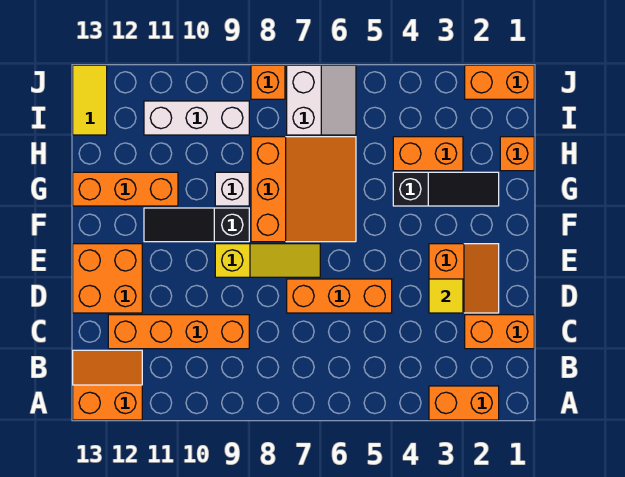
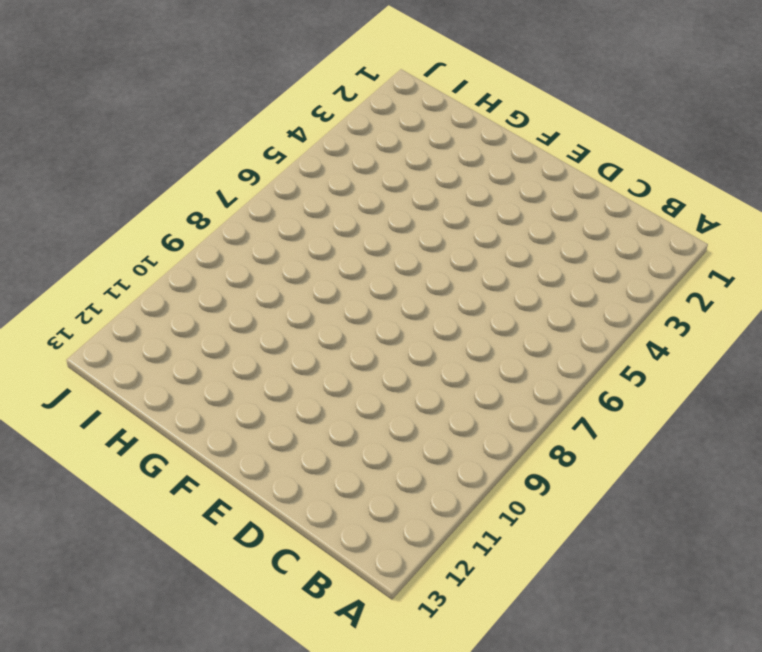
none -> orange 1x2 brick [429,386,499,420]
none -> orange 2x2 slope [73,350,142,420]
none -> orange 1x2 brick [465,315,534,349]

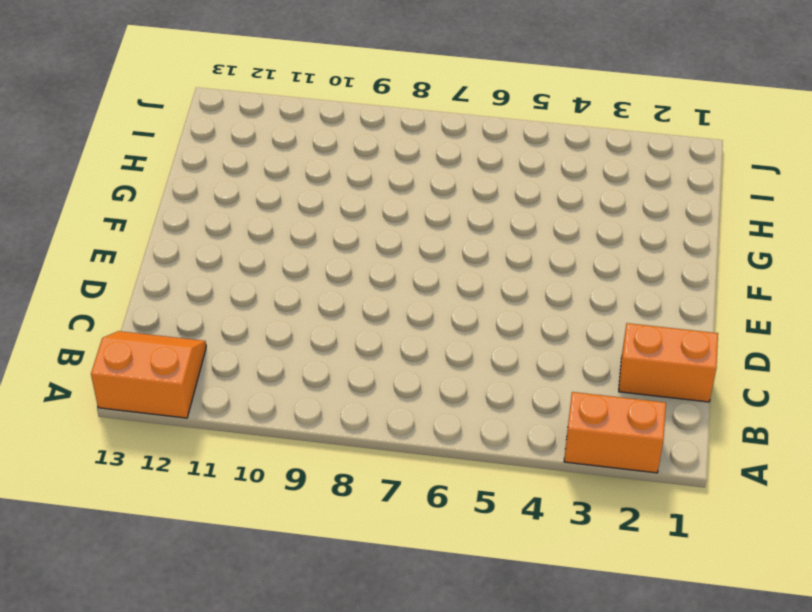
none -> orange 1x4 brick [108,315,249,349]
none -> orange 2x2 slope [429,244,499,313]
none -> orange 1x3 brick [287,279,392,313]

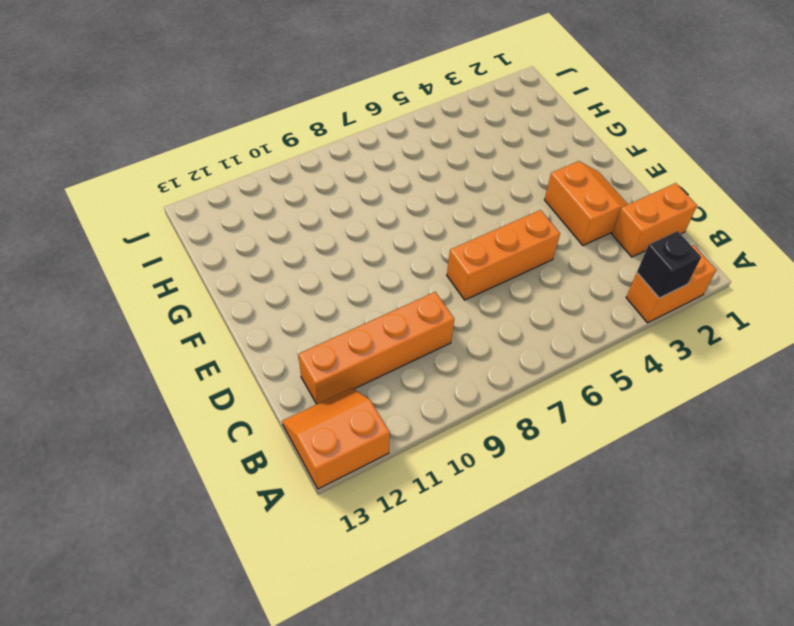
black 1x1 brick [637,231,701,298] -> none
none -> orange 2x2 brick [73,244,142,313]
none -> yellow 1x3 slope [215,244,320,277]
none -> orange 3x3 slope [251,137,356,242]

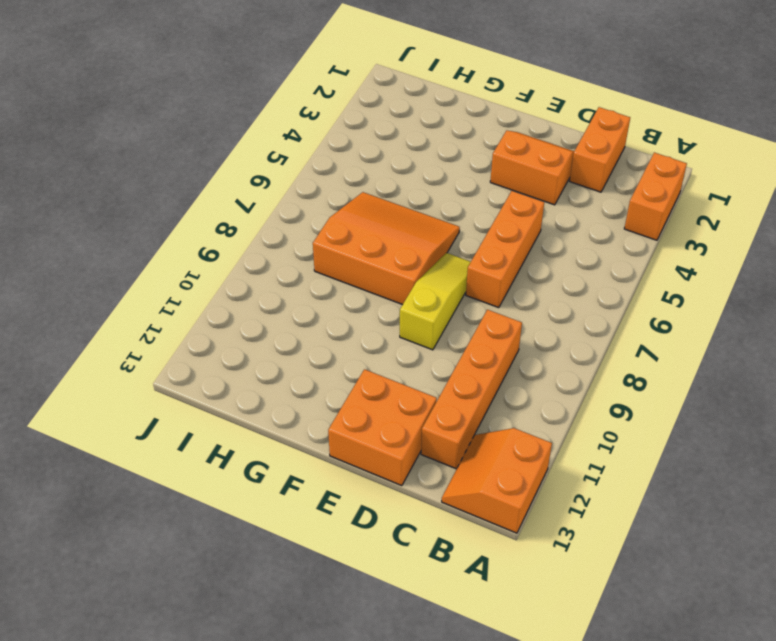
none -> black 1x3 slope [144,208,249,242]
none -> black 1x3 slope [393,172,499,206]
none -> white 1x1 brick [215,172,249,206]

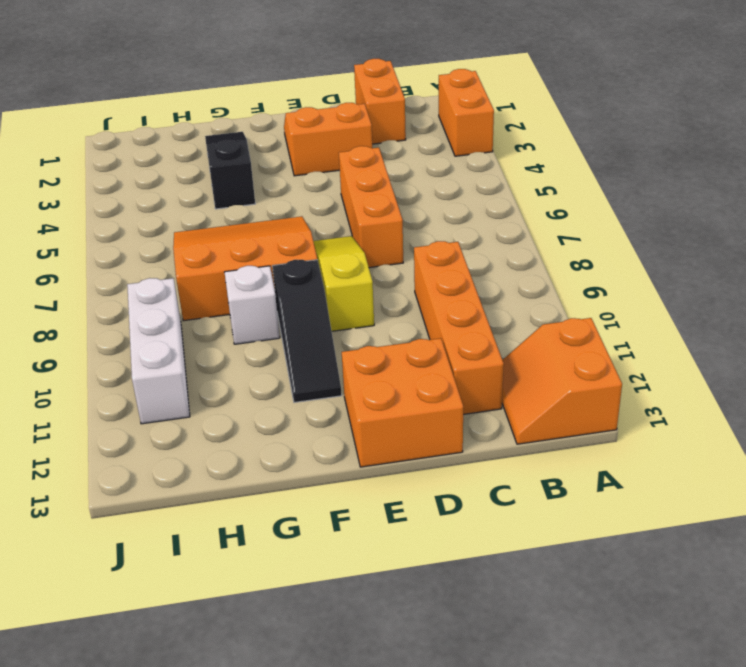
none -> orange 1x3 brick [73,172,178,206]
none -> orange 1x1 brick [500,137,534,171]
none -> orange 1x2 brick [393,137,463,171]

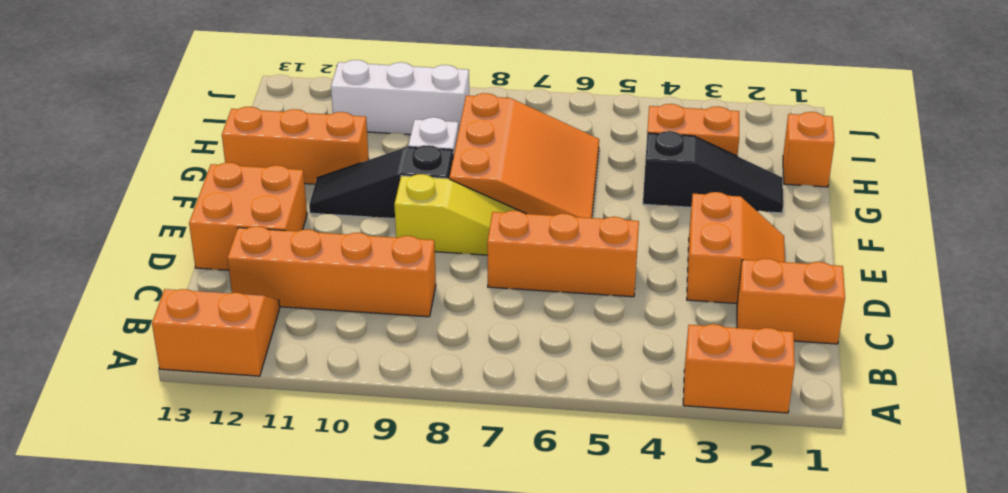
none -> white 2x2 slope [287,65,356,135]
none -> yellow 1x2 tile [73,65,107,135]
none -> orange 1x2 brick [465,65,534,99]

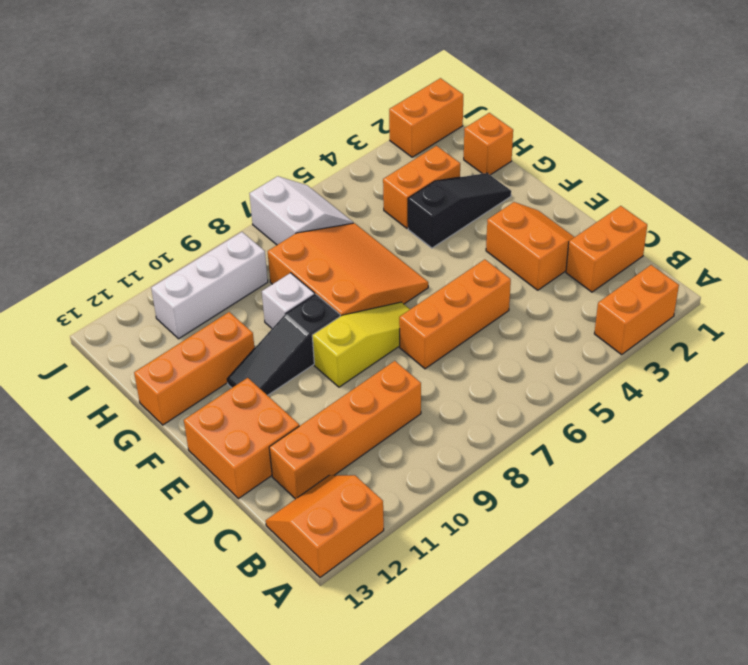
none -> yellow 1x2 tile [73,65,107,135]
none -> orange 1x1 brick [251,65,285,99]
none -> yellow 1x1 tile [429,279,463,313]

